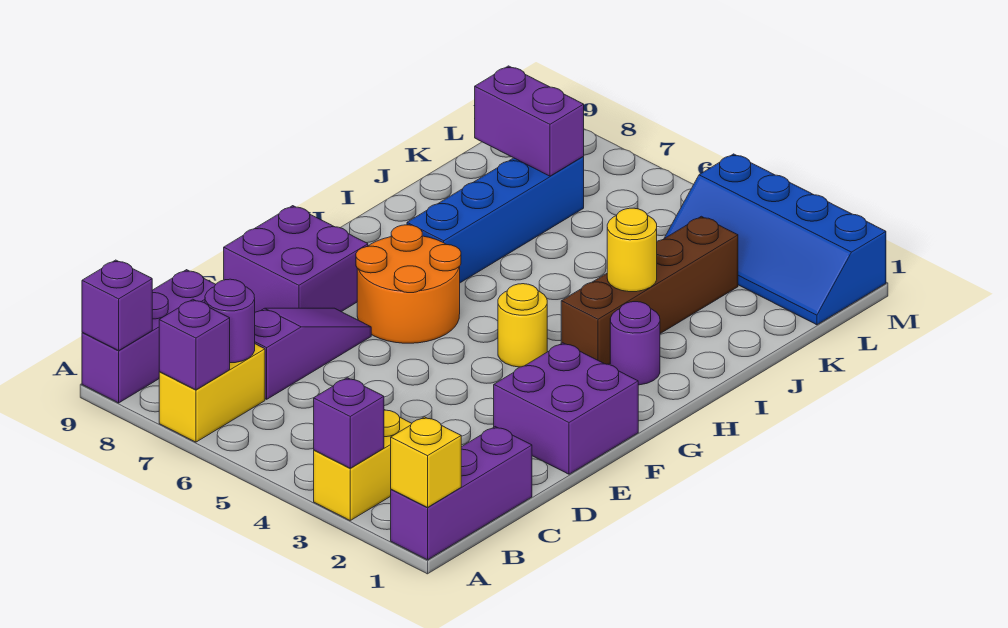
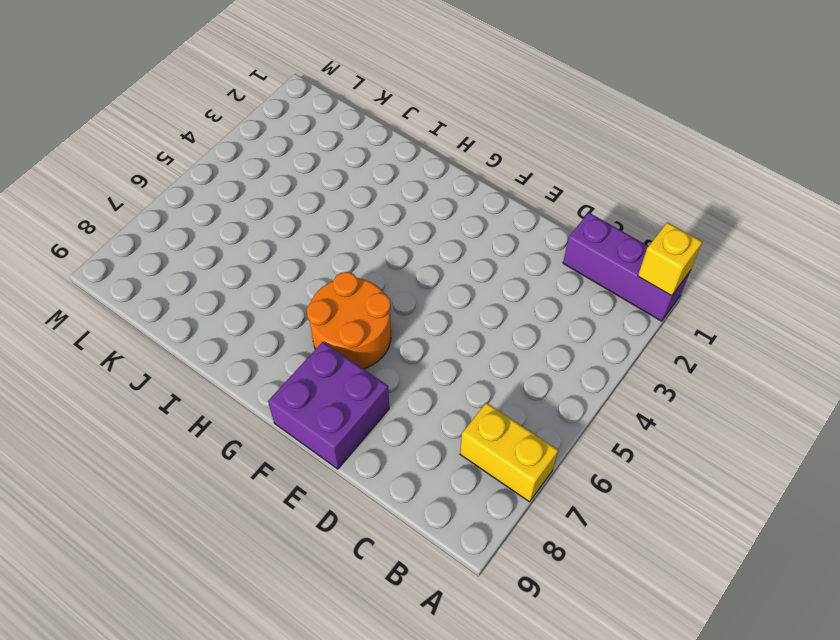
none -> yellow 1x2 brick [314,410,412,520]
none -> purple 1x3 brick [82,270,216,403]
none -> purple 1x3 slope [255,308,371,399]

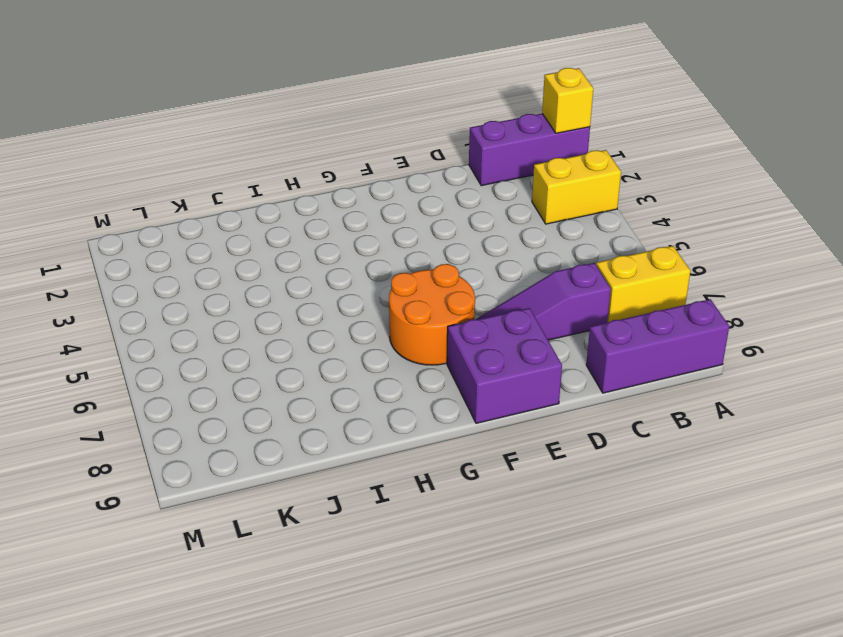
none -> purple 2x2 brick [494,343,638,474]
none -> yellow 1x1 round brick [498,284,547,367]
none -> purple 1x1 round brick [610,302,660,385]

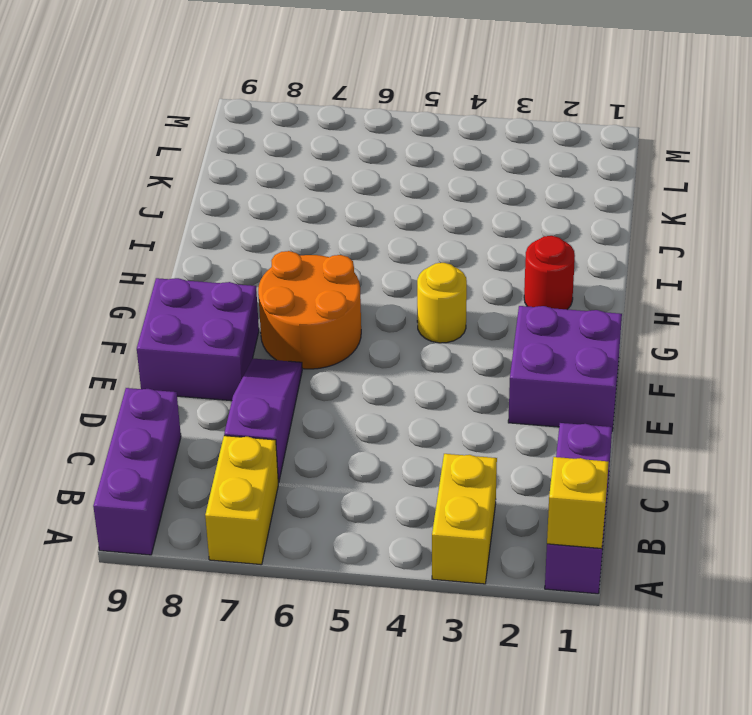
red 1x1 round brick [524,236,575,309] -> purple 1x1 round brick [610,302,660,385]
none -> brown 1x4 brick [561,216,738,364]
none -> blue 1x4 brick [407,157,584,283]
none -> blue 2x4 slope [665,154,886,325]

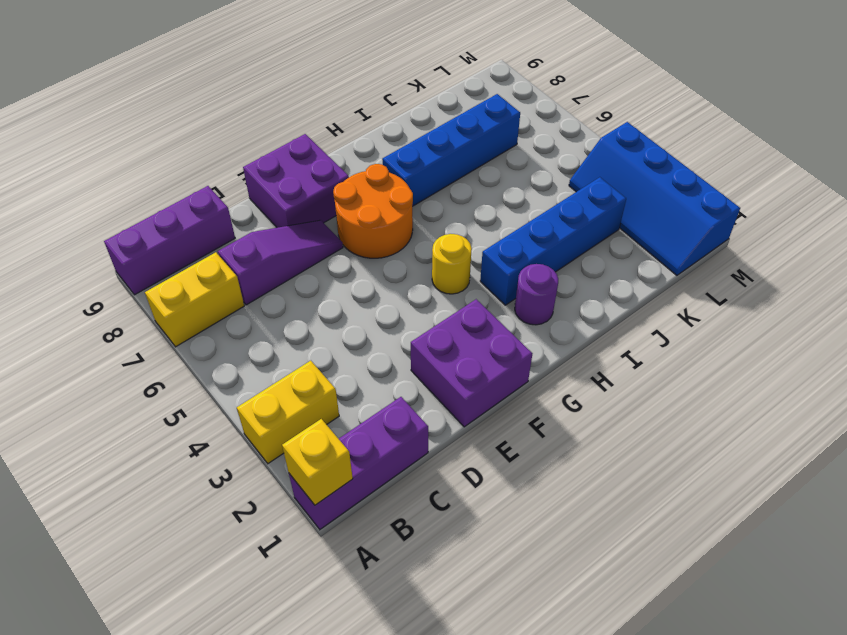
blue 1x4 brick [480,177,626,305] -> brown 1x4 brick [561,216,738,364]
none -> purple 1x1 brick [314,378,384,468]
none -> purple 1x1 brick [159,299,230,390]
none -> purple 1x1 brick [82,260,152,351]

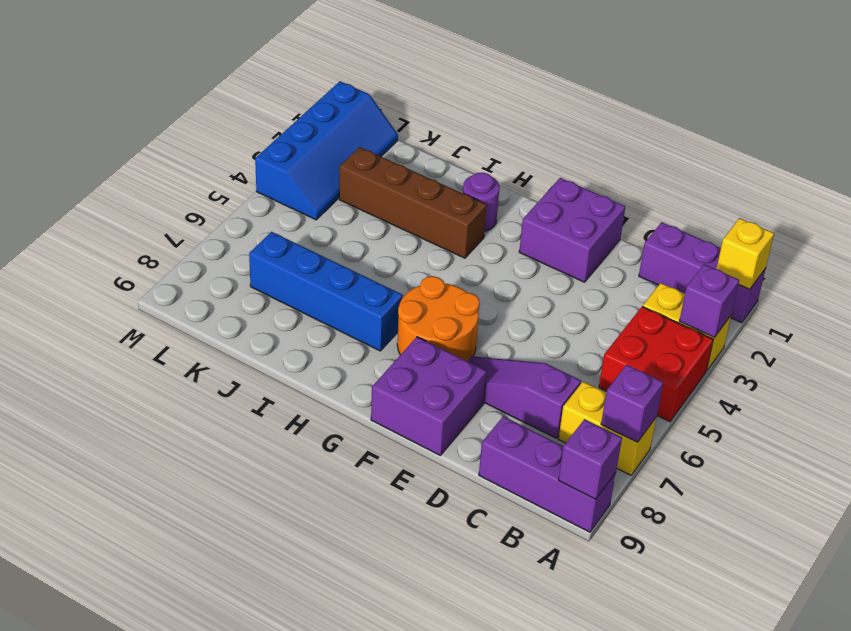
red 2x2 brick [599,306,713,422] -> none
none -> yellow 1x1 round brick [498,284,547,367]
none -> purple 1x1 round brick [205,279,255,363]
none -> yellow 1x1 round brick [607,208,657,292]

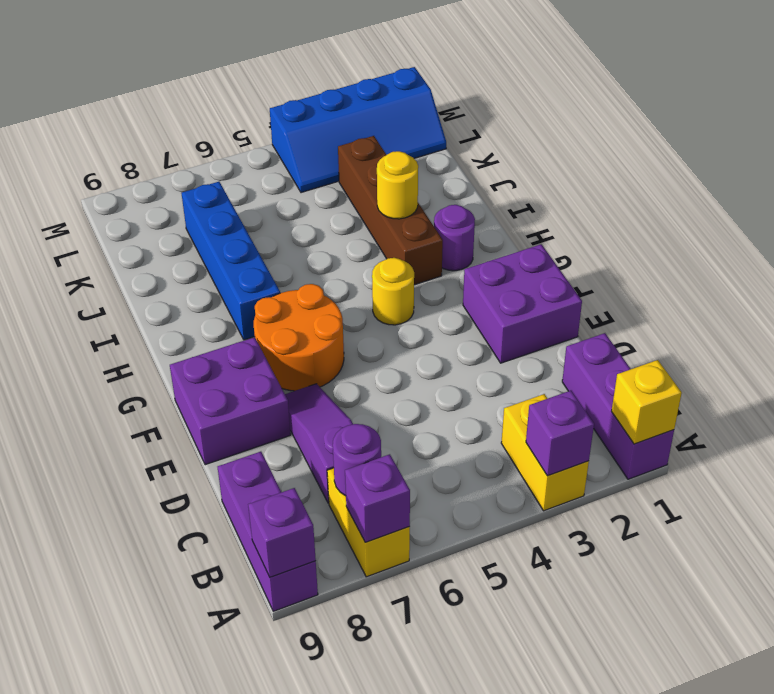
none -> purple 1x2 brick [475,66,584,176]

